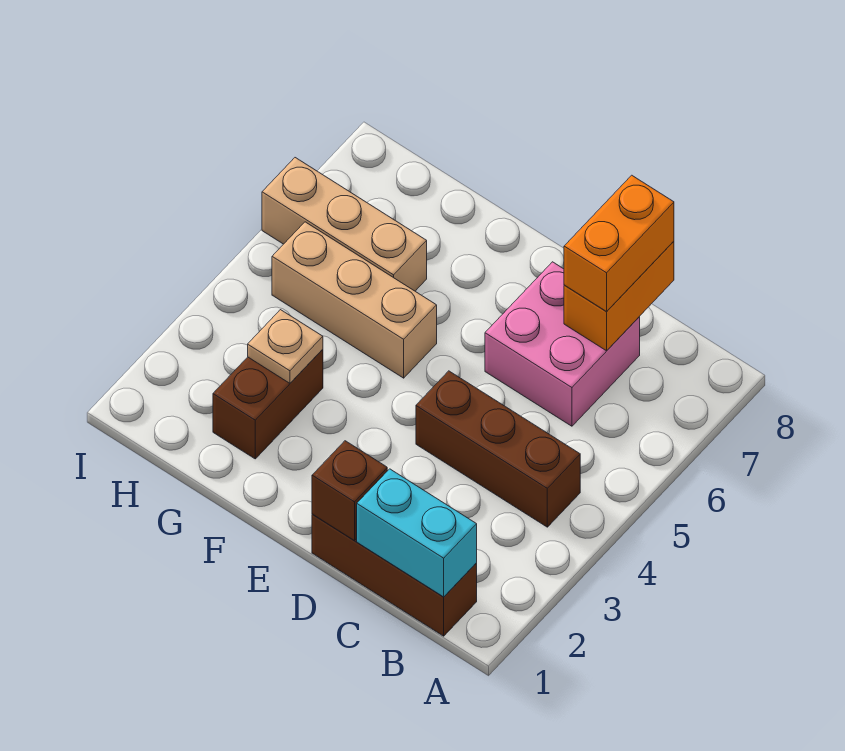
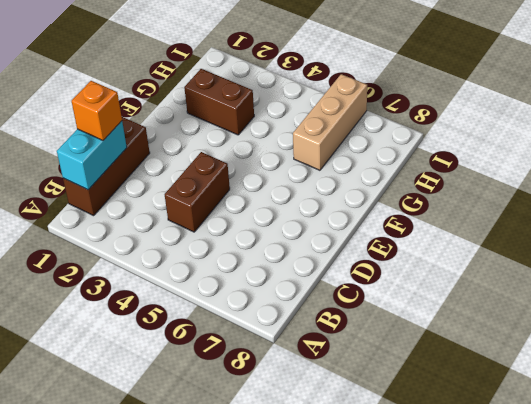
orange 1x1 brick [71,81,122,140] -> none
brown 1x2 brick [165,152,230,232] -> brown 1x3 brick [416,371,580,527]
none -> pink 2x2 brick [485,262,640,426]
none -> tan 1x3 brick [272,222,437,378]

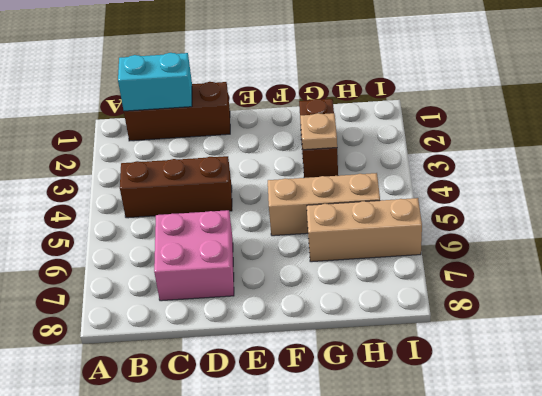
none -> orange 1x2 brick [564,241,674,351]
none -> brown 1x1 brick [312,441,387,541]

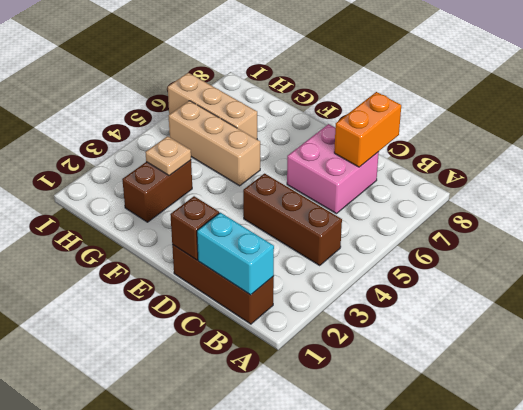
none -> orange 1x2 brick [564,175,674,311]

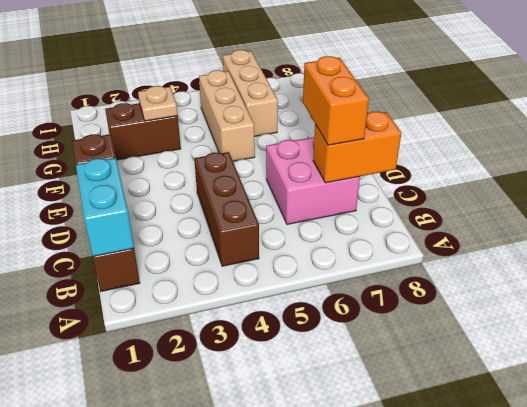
orange 1x2 brick [303,56,369,145] -> orange 1x2 brick turned to [564,175,674,311]

